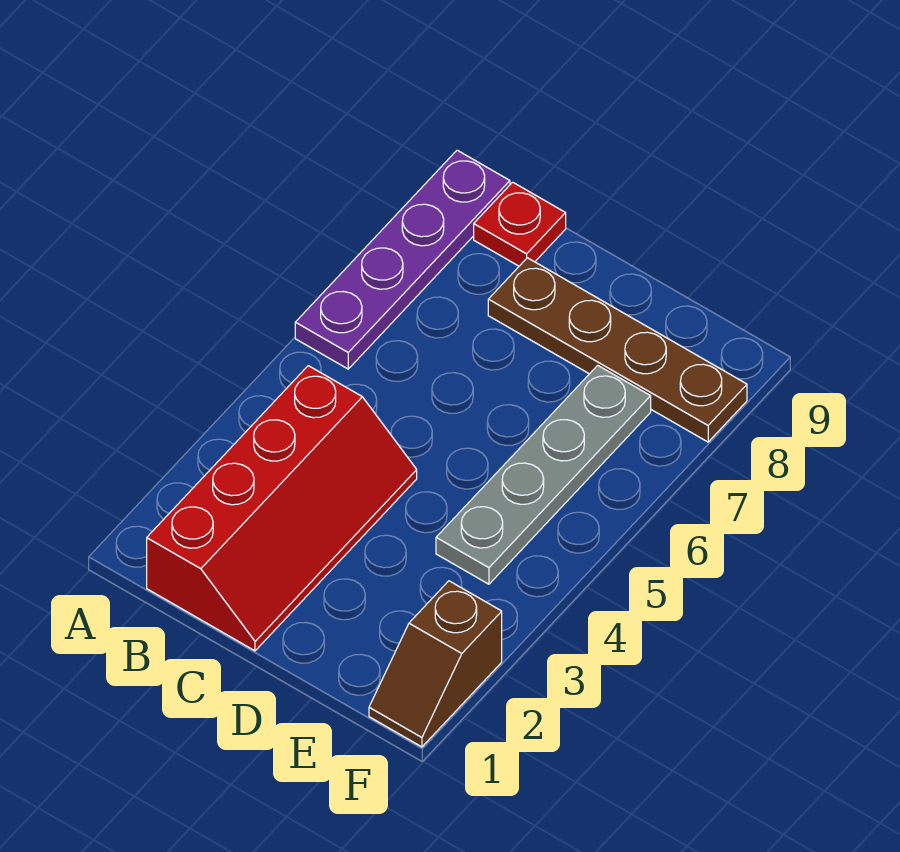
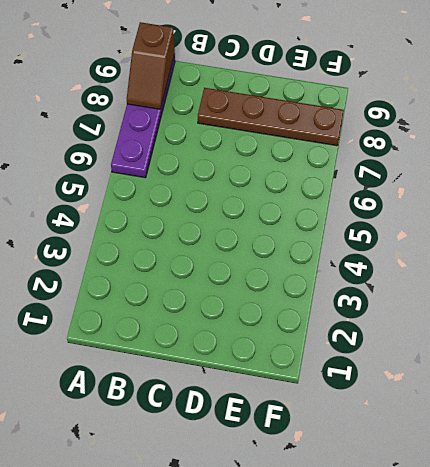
brown 1x2 slope [127,22,175,109] -> brown 1x2 slope moved to [369,581,502,747]
none -> red 2x4 slope [147,366,417,651]
none -> red 1x1 plate [474,182,566,266]

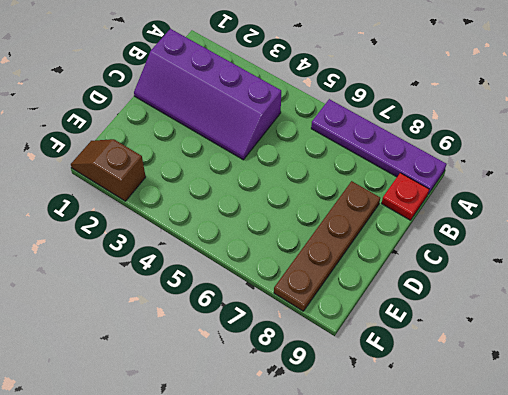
purple 2x4 slope [134,29,281,160] -> red 2x4 slope [147,366,417,651]
none -> grey 1x4 plate [436,365,651,584]

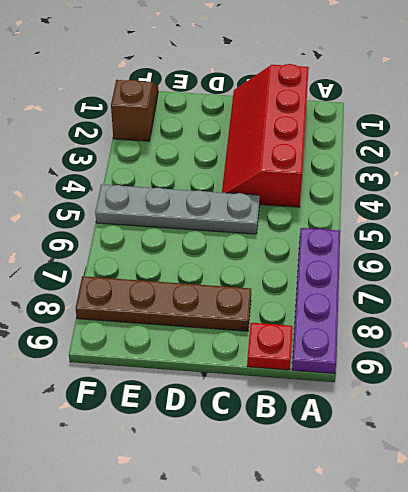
grey 1x4 plate [95,184,260,234] -> grey 1x4 plate turned to [436,365,651,584]

